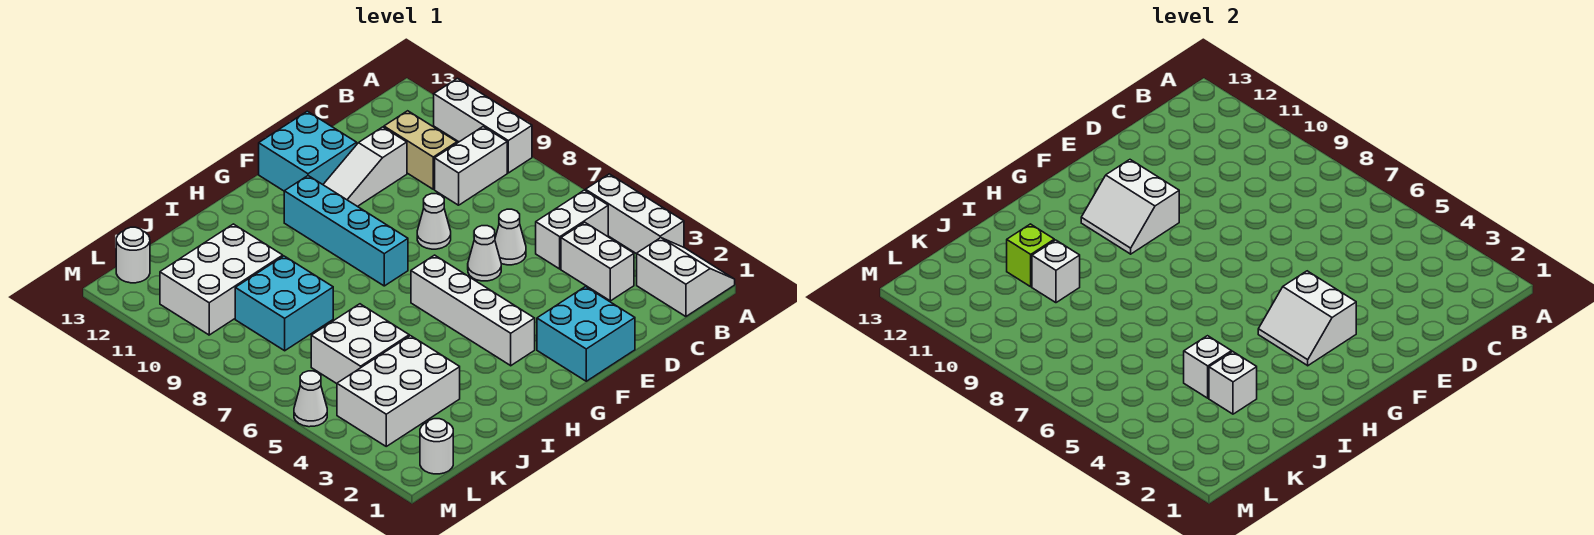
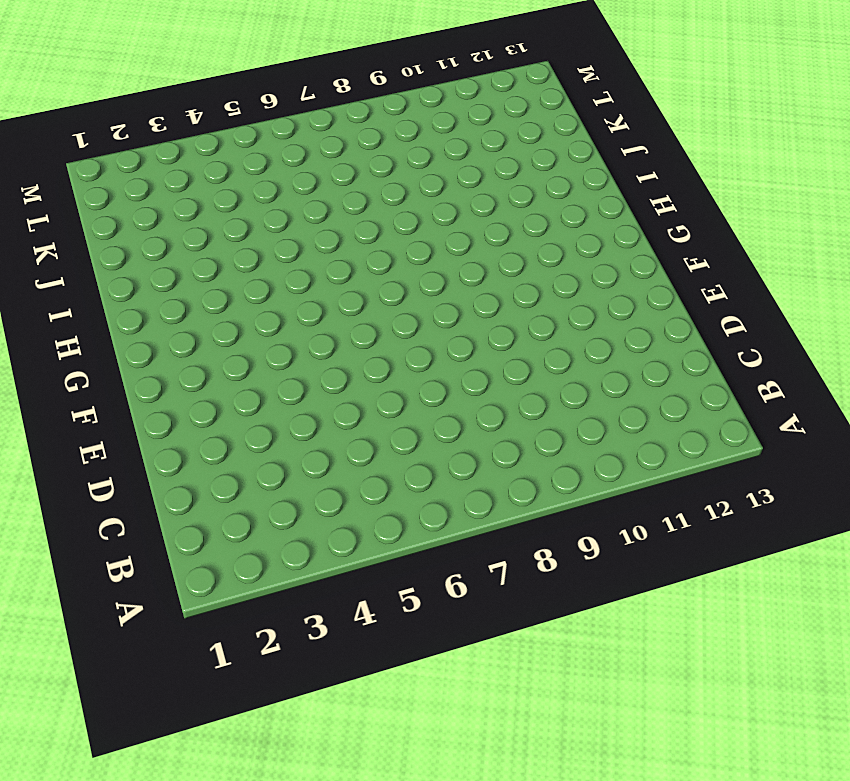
none -> white 2x2 slope [637,238,735,317]
none -> white 1x3 brick [586,174,684,254]
none -> white 1x3 brick [434,78,532,173]

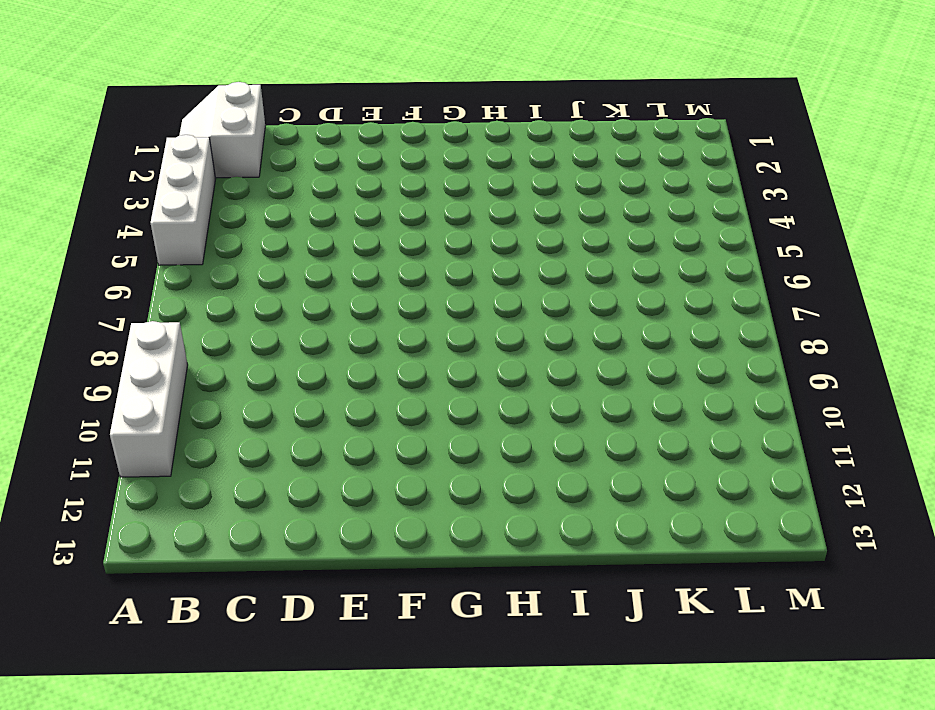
none -> white 1x2 brick [536,190,608,269]
none -> white 1x2 brick [435,127,507,205]
none -> white 1x2 brick [561,222,634,301]

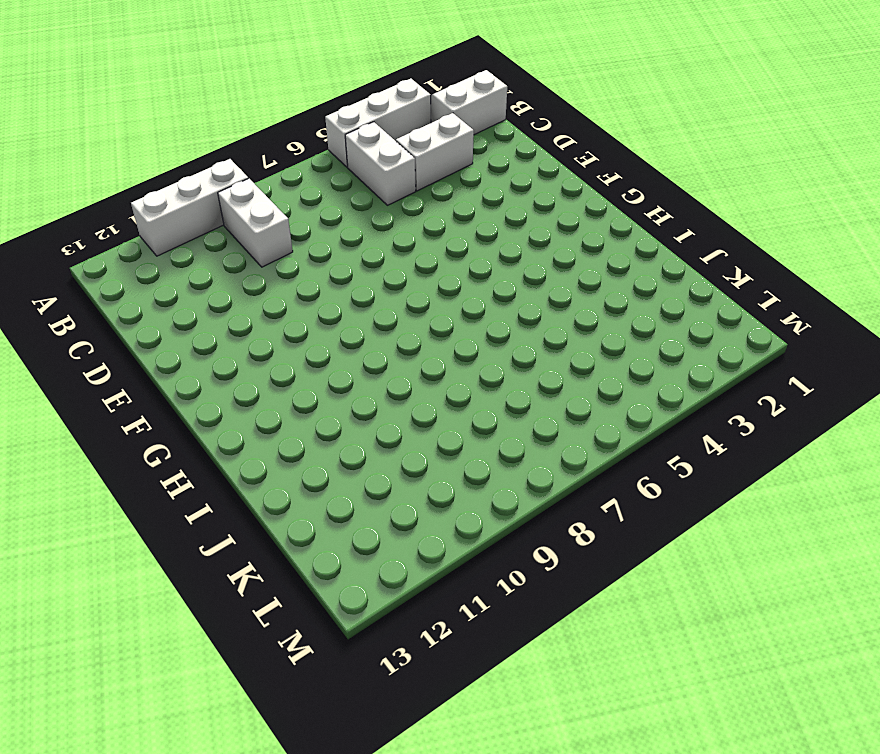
none -> tan 1x2 brick [384,111,457,189]
none -> white 1x1 cone [495,209,526,265]
none -> white 1x3 slope [323,127,407,206]

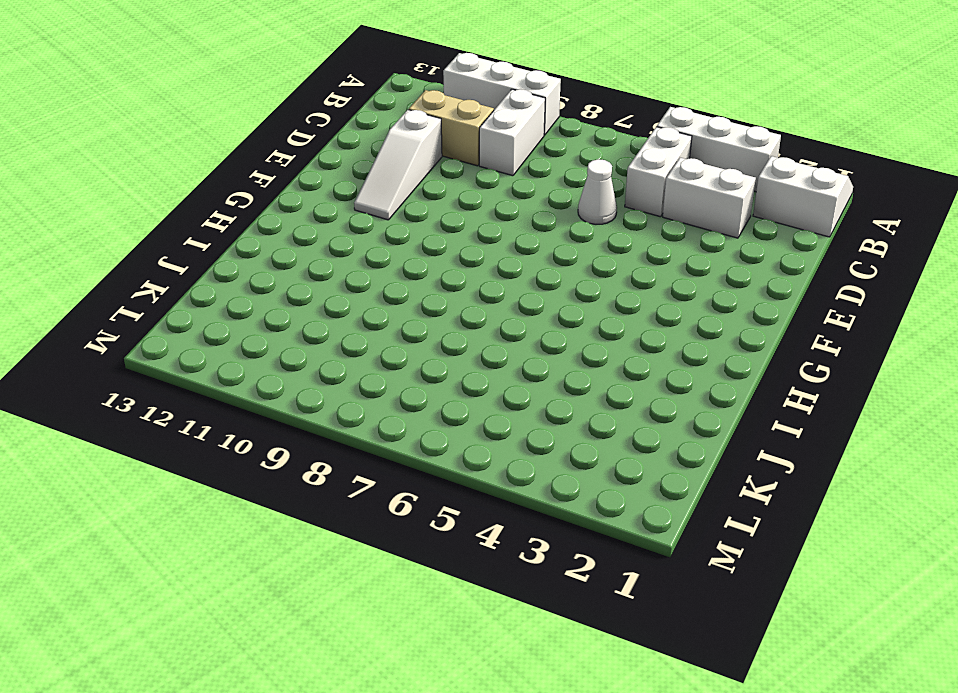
none -> cyan 2x2 brick [537,287,635,381]
none -> white 1x1 cone [468,226,501,281]
none -> white 1x1 cone [417,194,451,249]

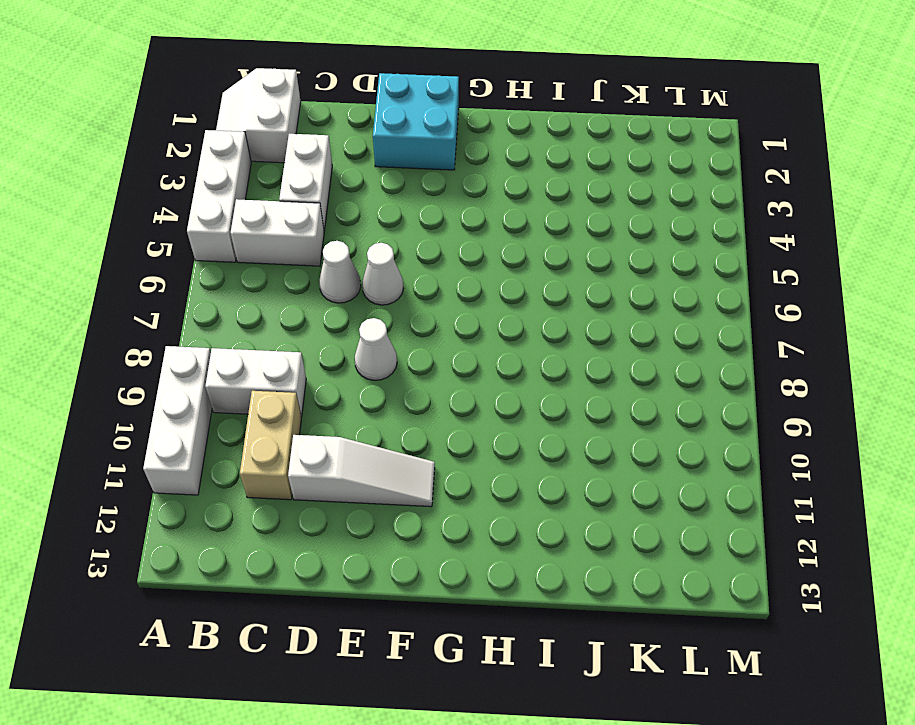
none -> cyan 2x2 brick [259,111,357,191]
none -> white 1x4 brick [411,255,535,366]
none -> cyan 1x4 brick [284,176,408,286]

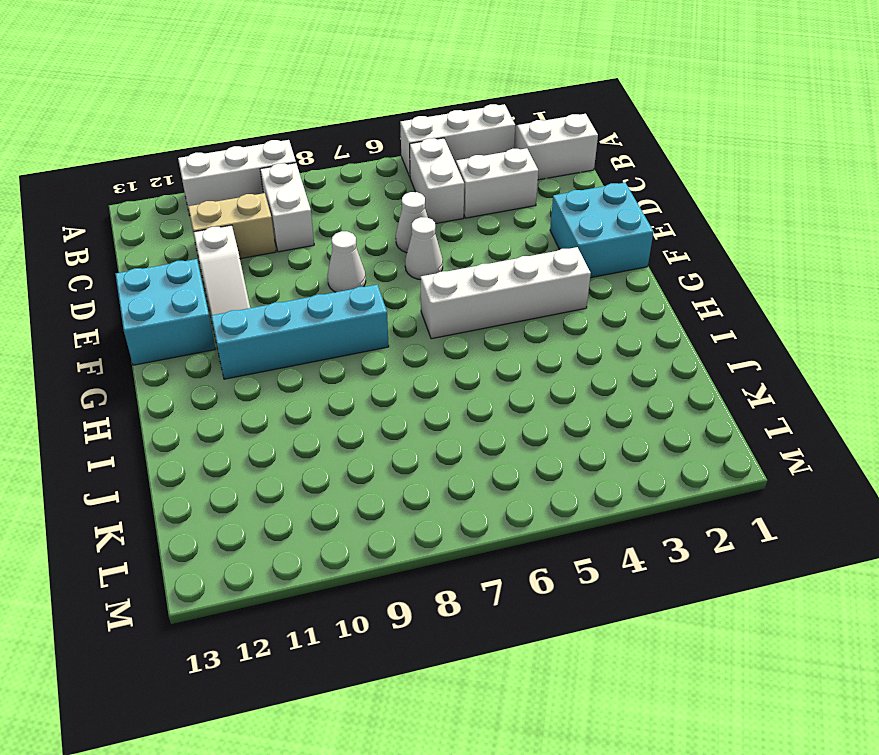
none -> white 2x3 brick [337,336,460,446]
none -> white 2x2 brick [311,304,409,384]
none -> cyan 2x2 brick [235,256,333,351]

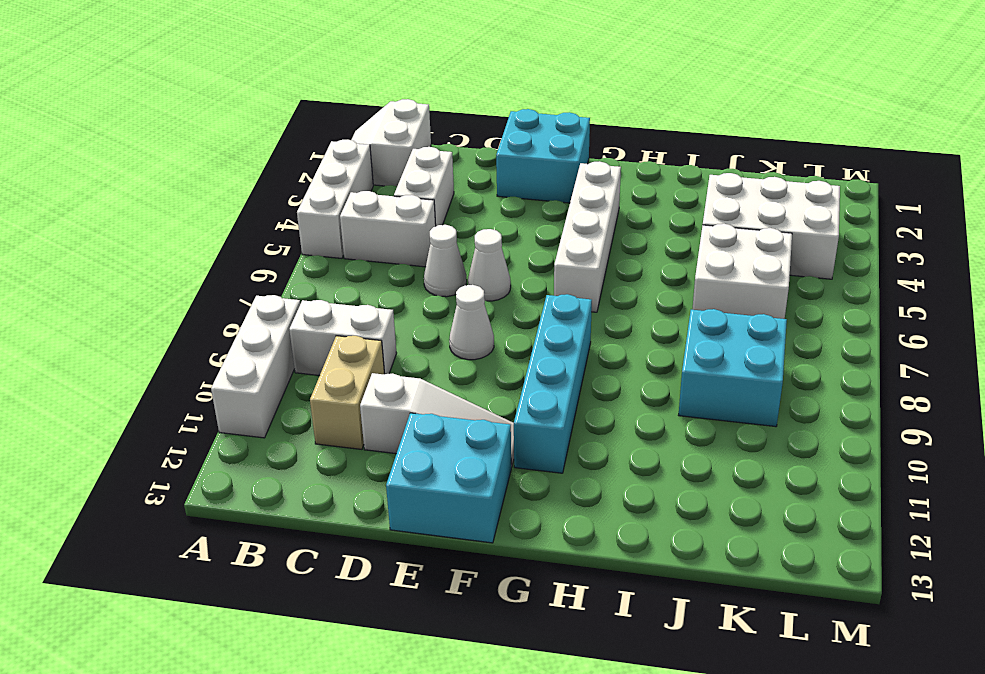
none -> white 2x3 brick [160,224,283,335]
none -> white 1x1 round brick [420,419,453,474]
none -> white 1x1 round brick [116,227,150,283]

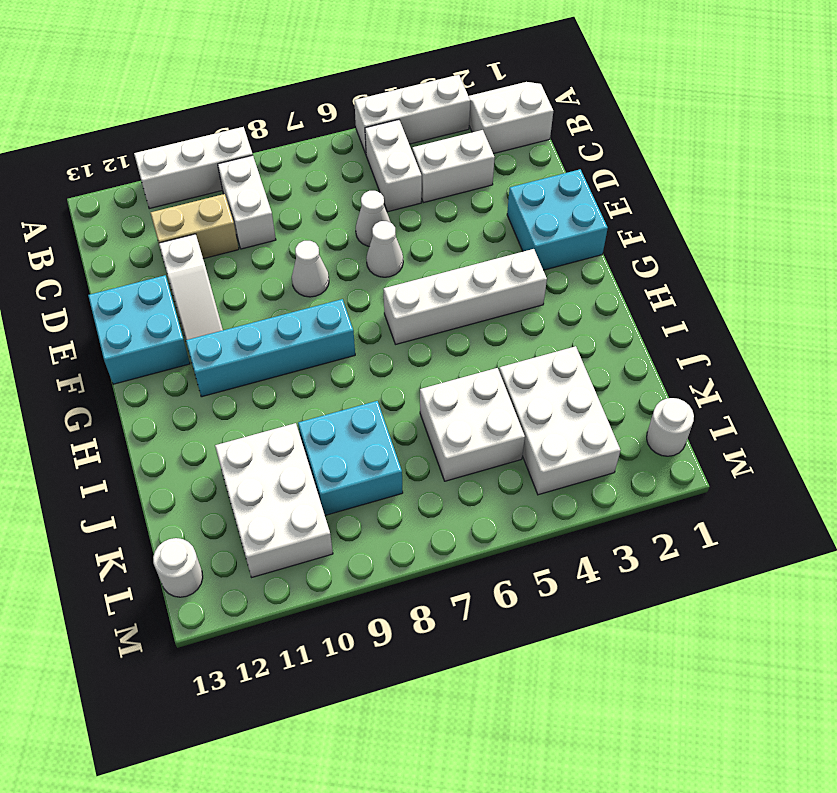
none -> white 1x1 cone [294,371,327,427]
none -> white 2x2 slope [1258,271,1356,366]
none -> white 2x2 slope [1081,160,1179,254]

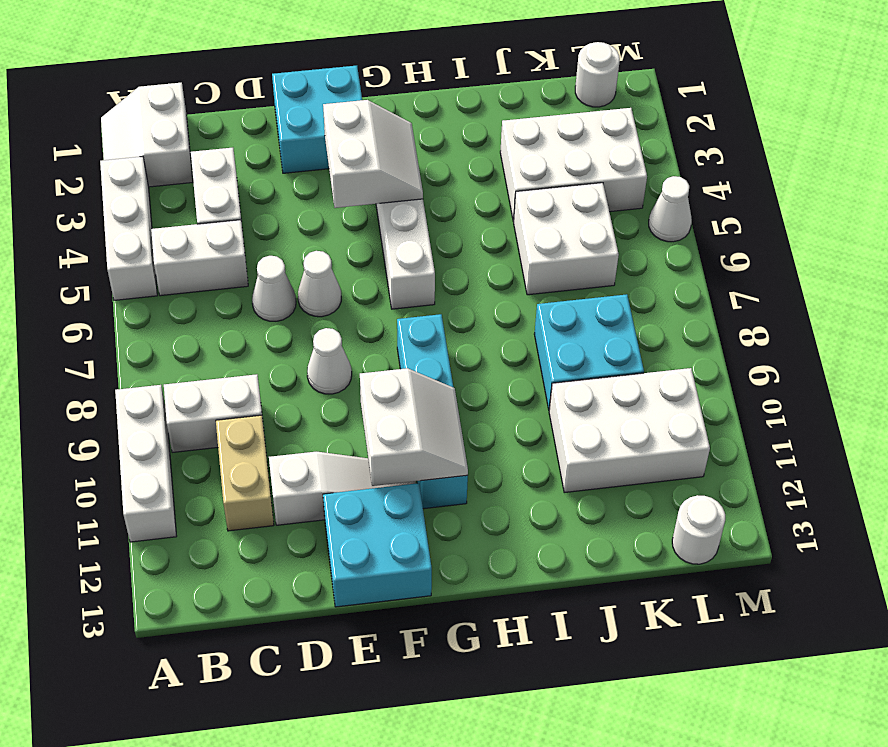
none -> white 1x1 brick [1209,352,1257,414]
none -> white 1x1 brick [1184,336,1232,398]
none -> white 1x1 brick [1032,240,1080,303]

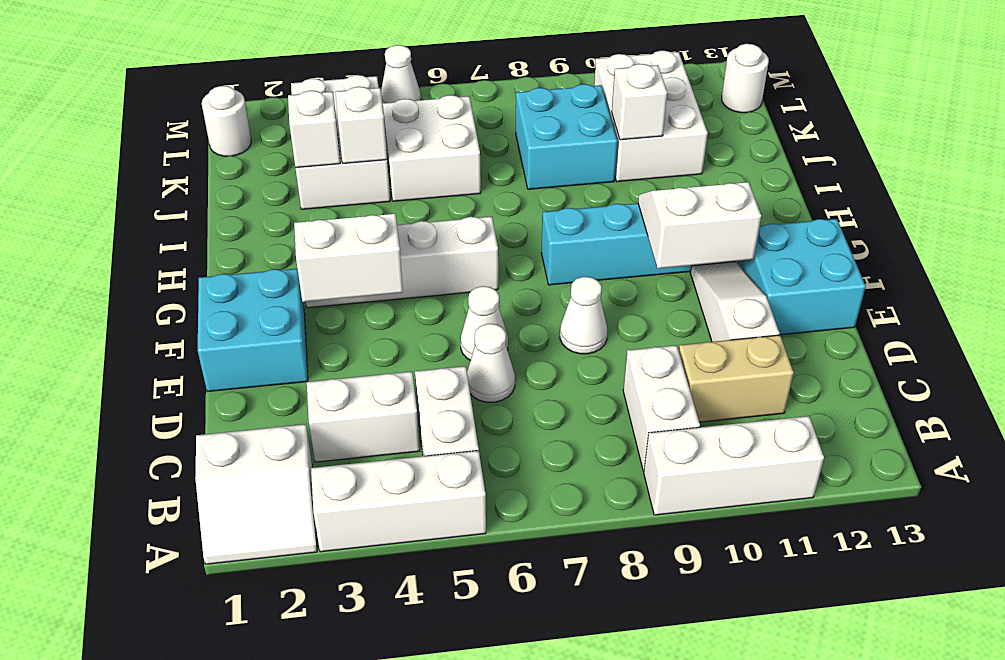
none -> lime 1x1 brick [1007,224,1054,287]

